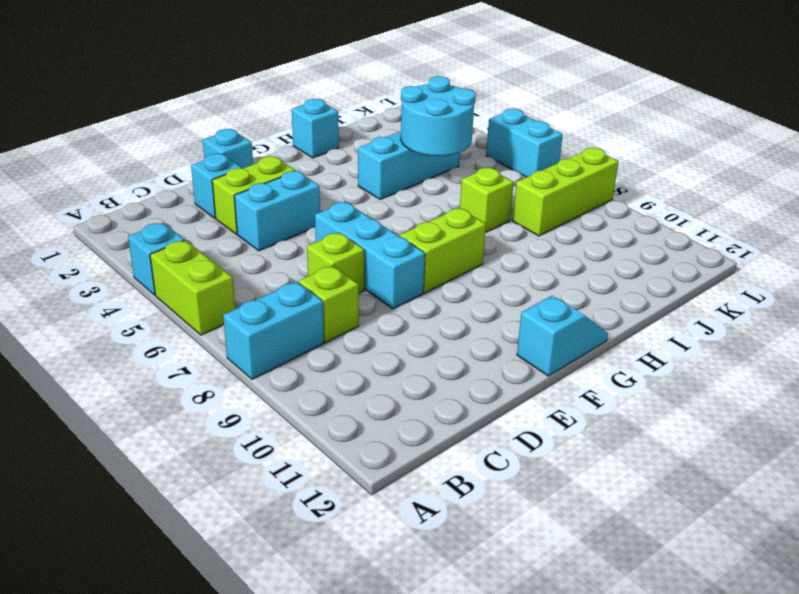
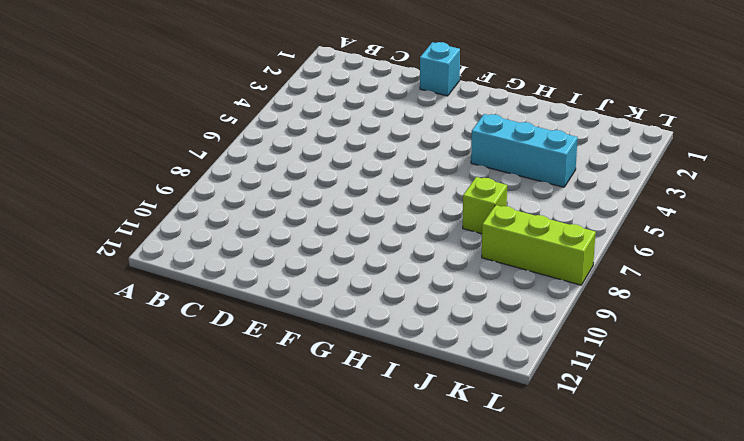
none -> cyan 1x1 brick [128,223,185,295]
none -> lime 1x2 brick [150,240,235,335]
none -> cyan 1x2 brick [223,281,324,379]

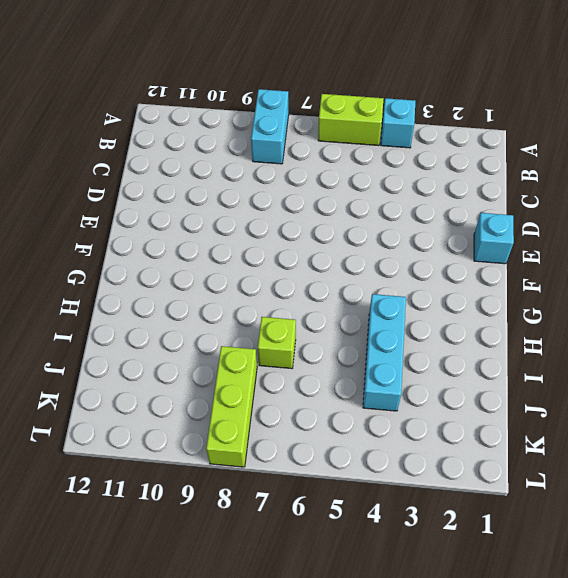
none -> lime 1x1 brick [298,266,359,342]
none -> cyan 1x1 brick [191,154,242,218]
none -> lime 1x2 brick [212,156,296,234]

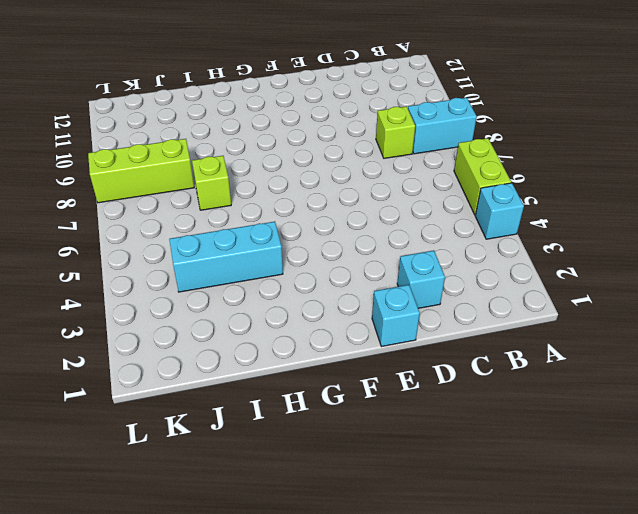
none -> lime 1x2 brick [212,156,296,234]
none -> cyan 1x2 brick [234,171,320,251]
none -> lime 1x1 brick [307,232,364,293]

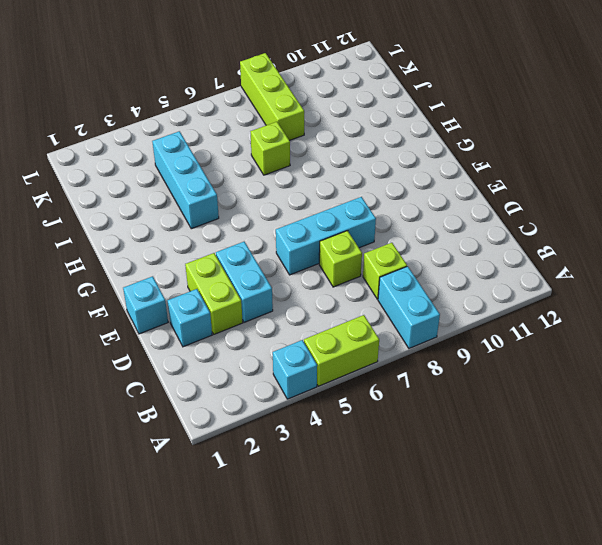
none -> lime 1x2 brick [400,208,486,293]
none -> cyan 1x2 slope [517,296,608,376]
none -> cyan 1x1 brick [292,99,339,158]

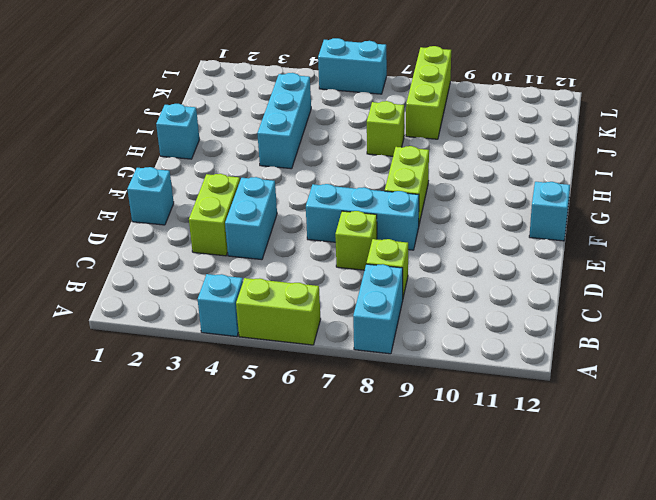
none -> cyan 1x1 brick [191,154,242,218]
none -> cyan 2x2 round brick [401,76,476,156]

